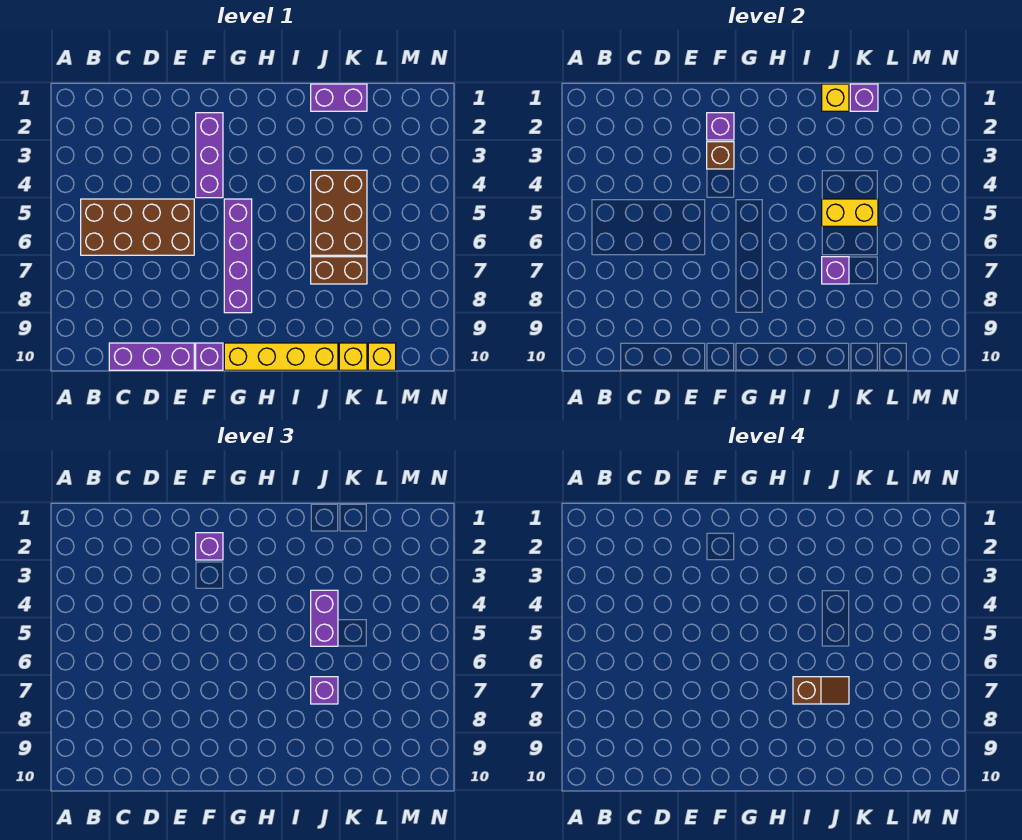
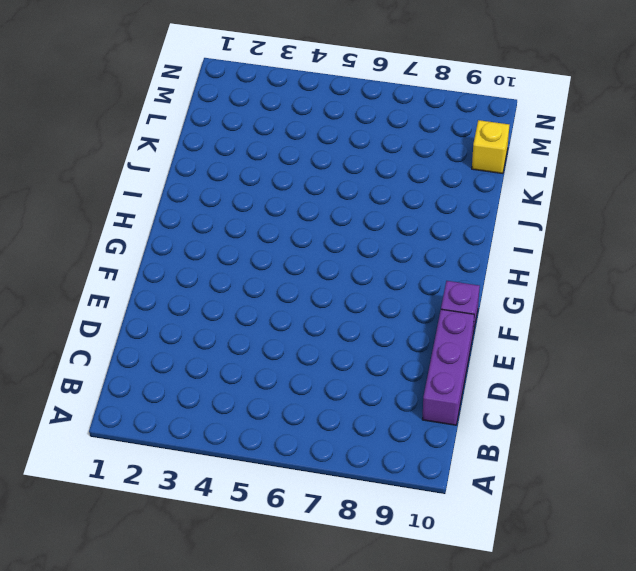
none -> brown 2x4 brick [81,199,194,255]
none -> purple 1x3 brick [196,113,223,198]
none -> purple 1x4 brick [224,199,252,313]

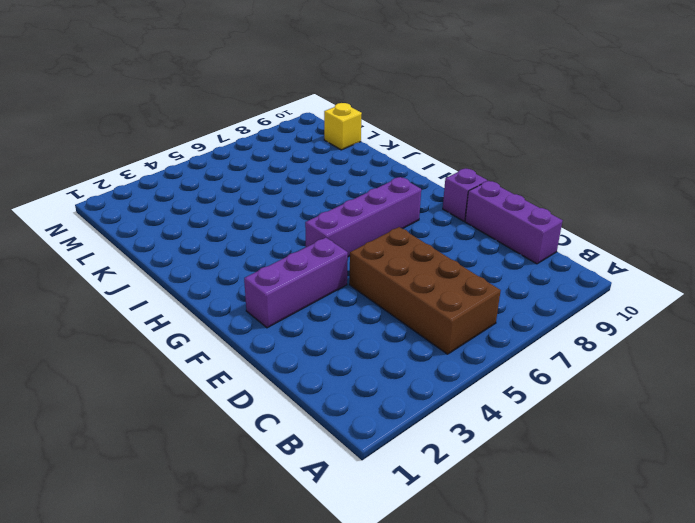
none -> yellow 1x4 brick [224,343,338,370]
none -> purple 1x2 brick [311,84,367,111]
none -> brown 2x3 brick [311,170,367,255]

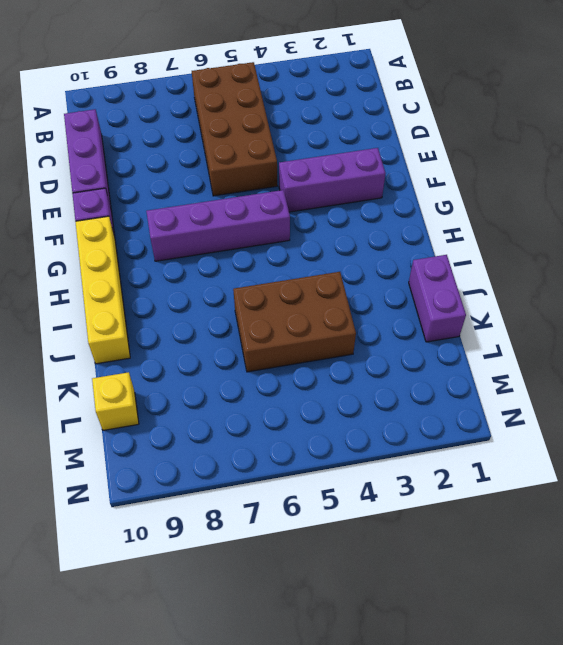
none -> brown 1x2 brick [311,257,367,284]
none -> yellow 1x1 brick [339,343,367,370]
none -> purple 1x1 brick [707,113,734,140]

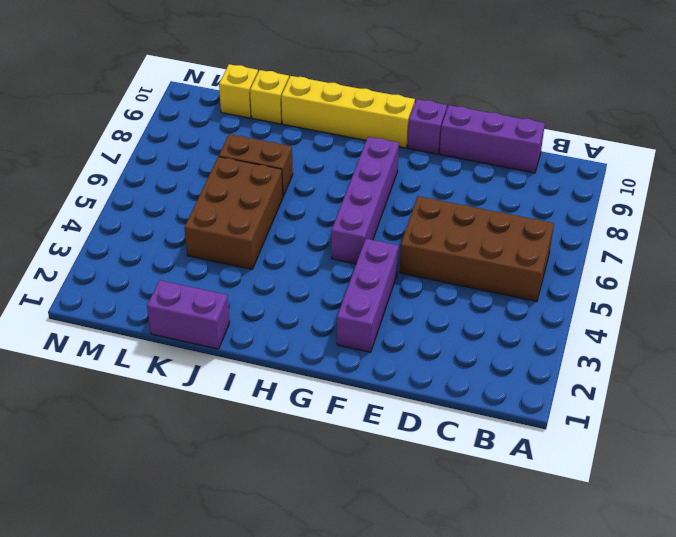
none -> purple 1x1 brick [707,113,734,140]
none -> brown 1x1 brick [707,142,734,169]
none -> yellow 1x1 brick [822,84,849,111]

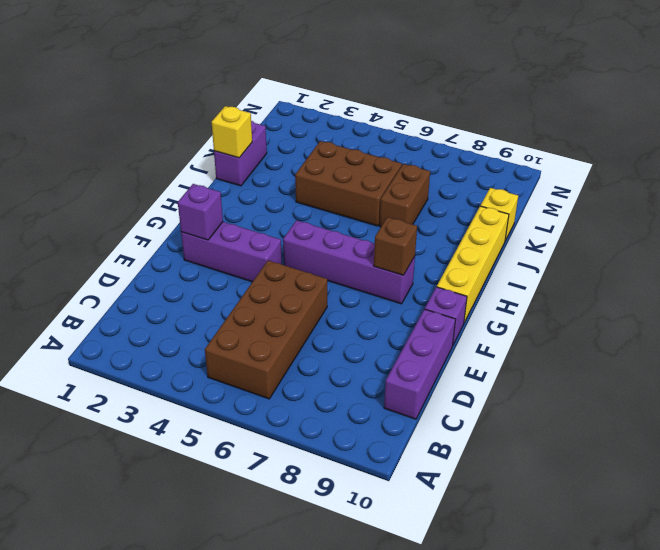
brown 1x1 brick [374,217,417,275] -> brown 1x1 brick moved to [707,142,734,169]
none -> yellow 1x1 brick [368,343,396,370]
none -> yellow 1x2 brick [822,199,878,226]
none -> purple 1x1 brick [822,257,849,284]

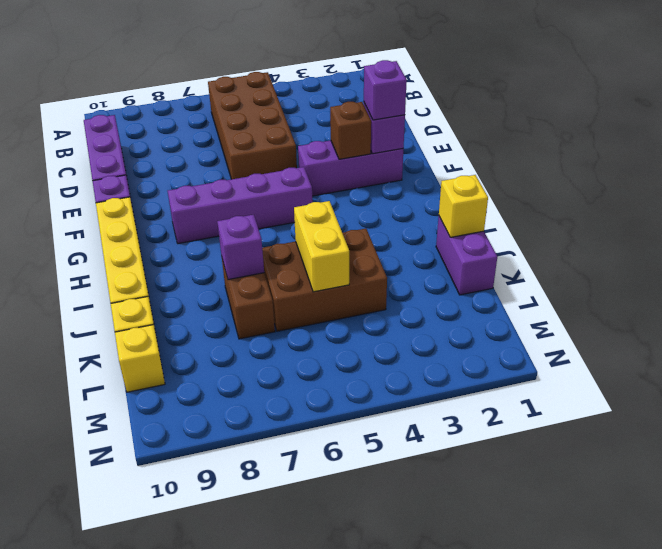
none -> purple 1x1 brick [850,84,878,111]
none -> purple 1x2 brick [311,590,338,646]
none -> purple 1x1 brick [311,677,338,704]

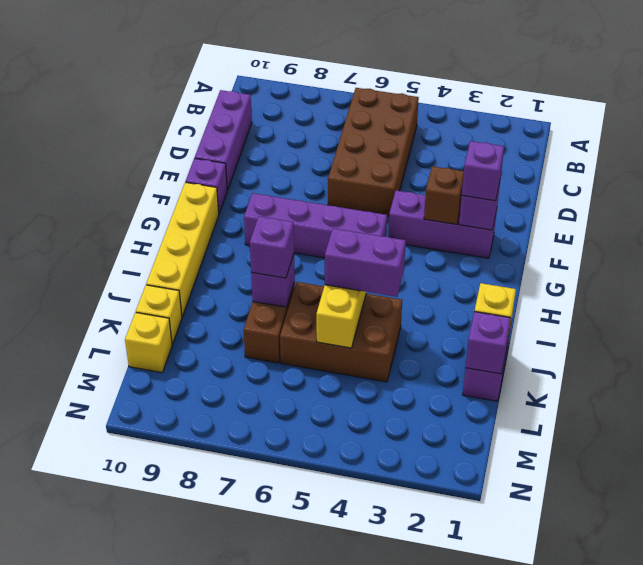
none -> brown 1x2 slope [793,677,849,704]

